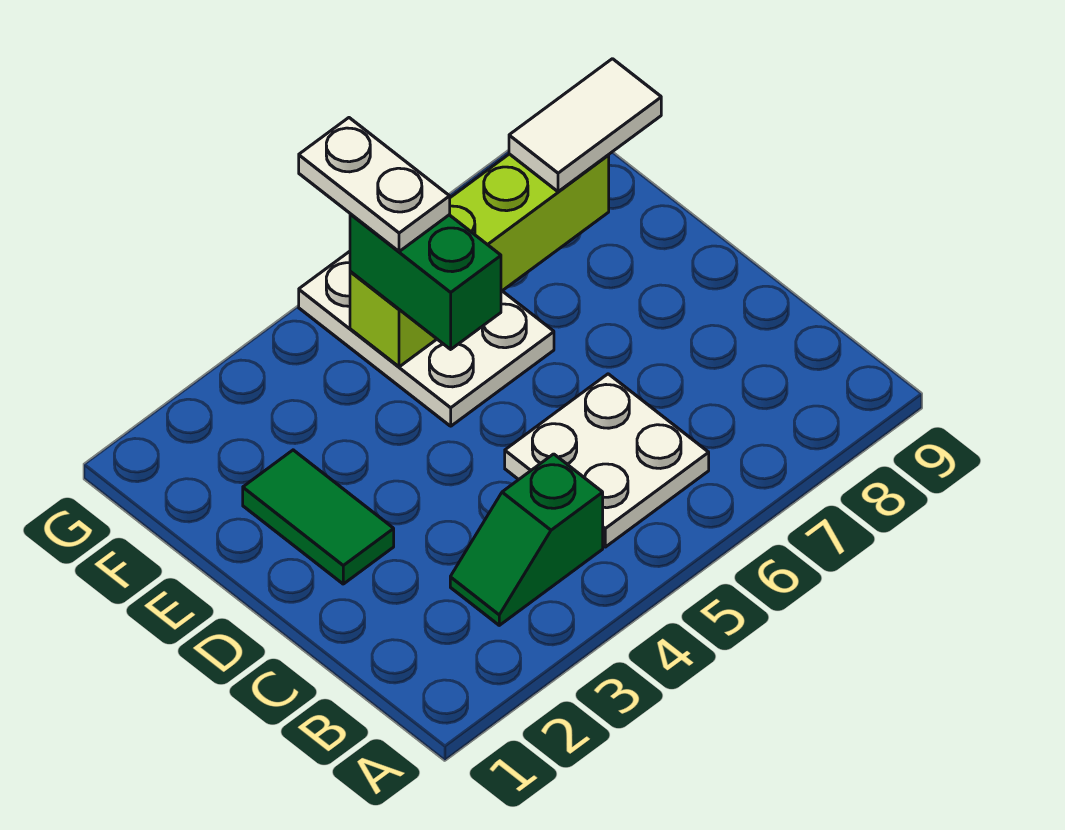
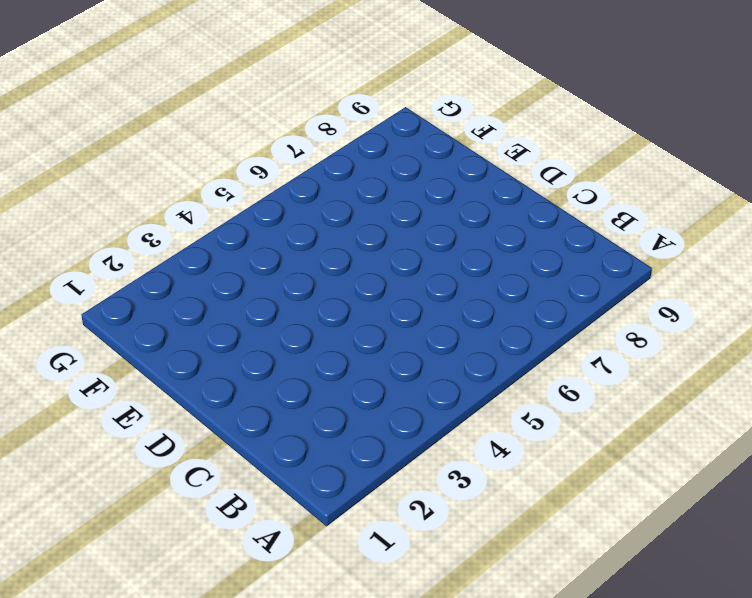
none -> green 1x2 slope [450,454,603,625]
none -> white 2x2 plate [505,374,709,547]

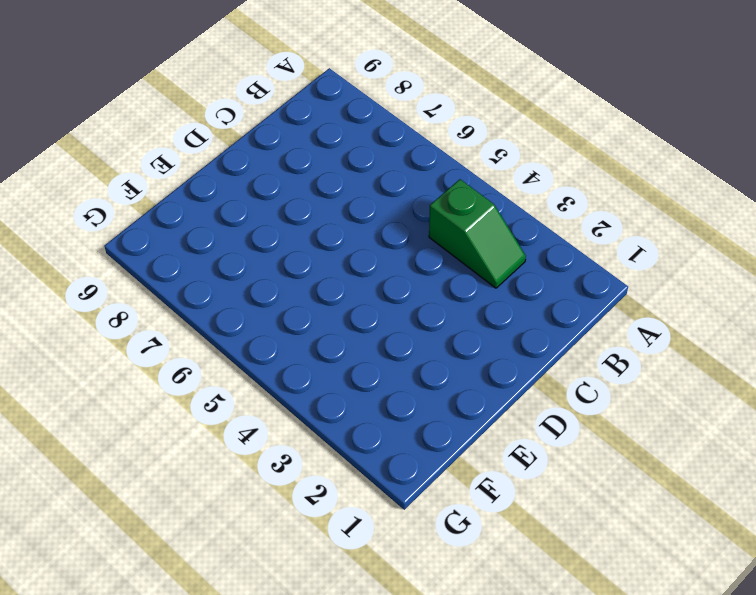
none -> white 2x2 plate [505,374,709,547]
none -> green 1x2 tile [243,450,394,584]

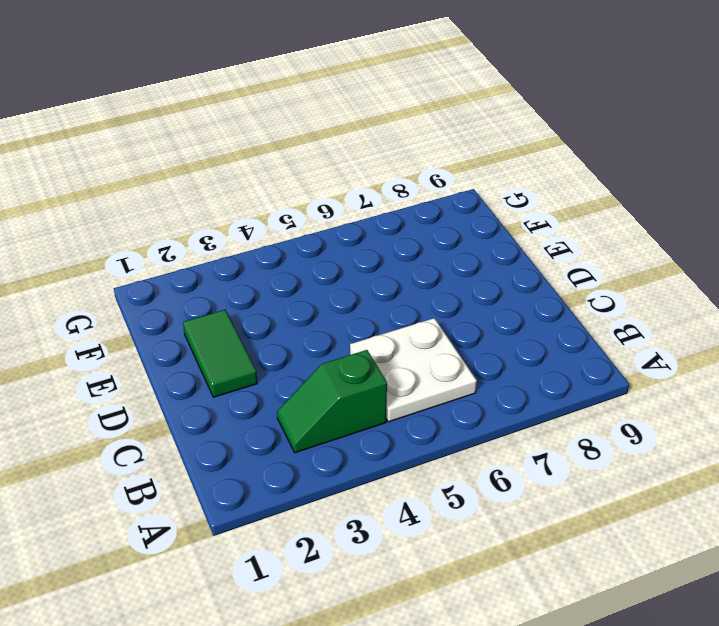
none -> white 2x3 plate [299,251,554,426]
none -> lime 1x4 brick [350,154,609,367]

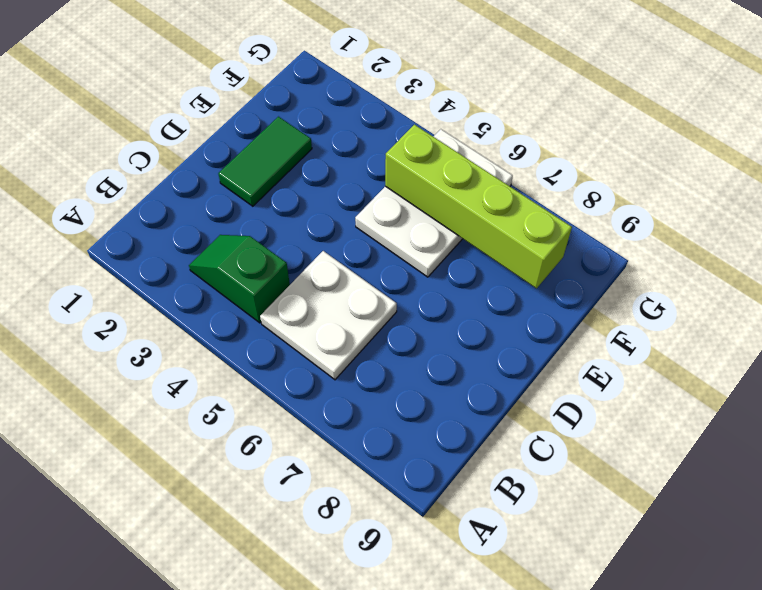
none -> green 1x2 brick [350,214,501,349]
none -> white 1x2 tile [509,59,661,192]

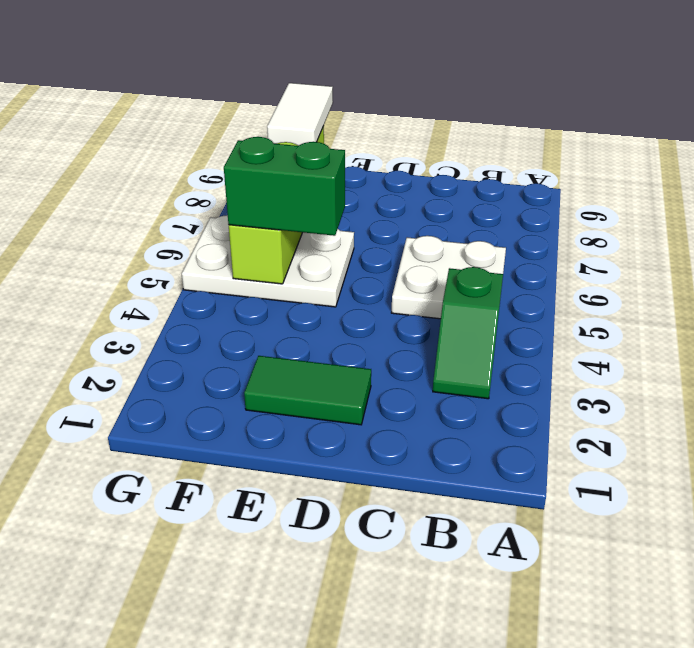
none -> white 1x2 plate [299,118,450,252]

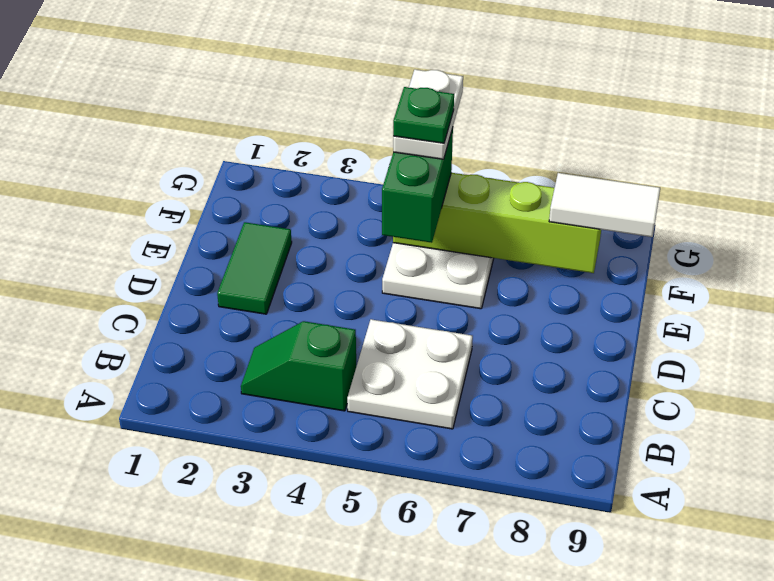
green 1x1 plate [393,87,454,143] -> none

